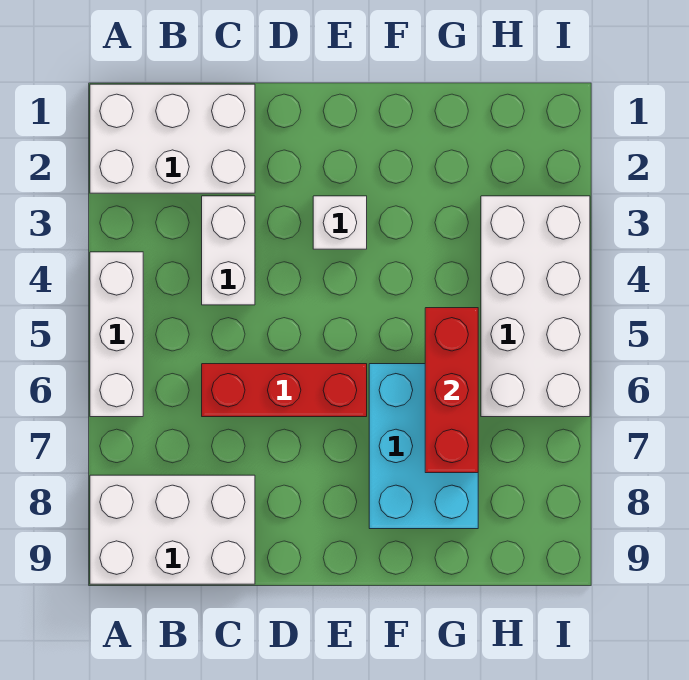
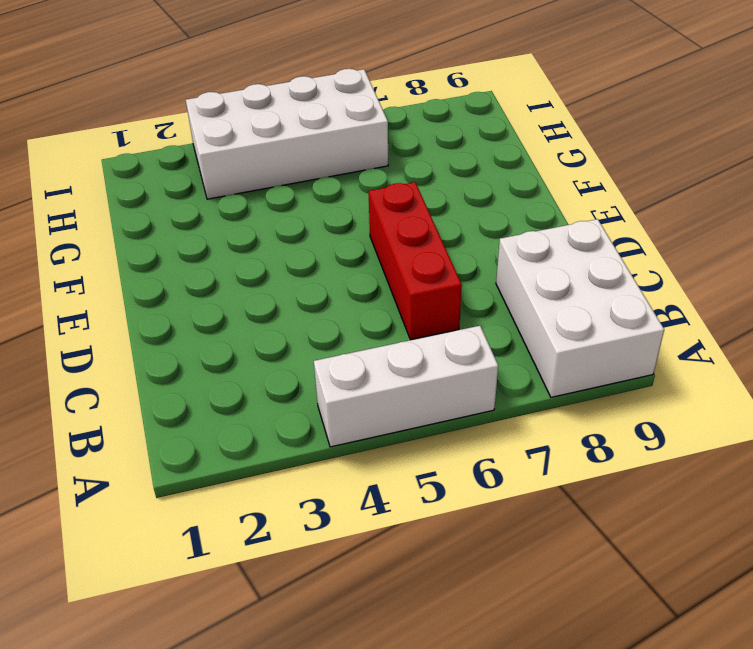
none -> white 2x3 brick [90,84,255,193]
none -> white 1x2 brick [202,196,255,305]

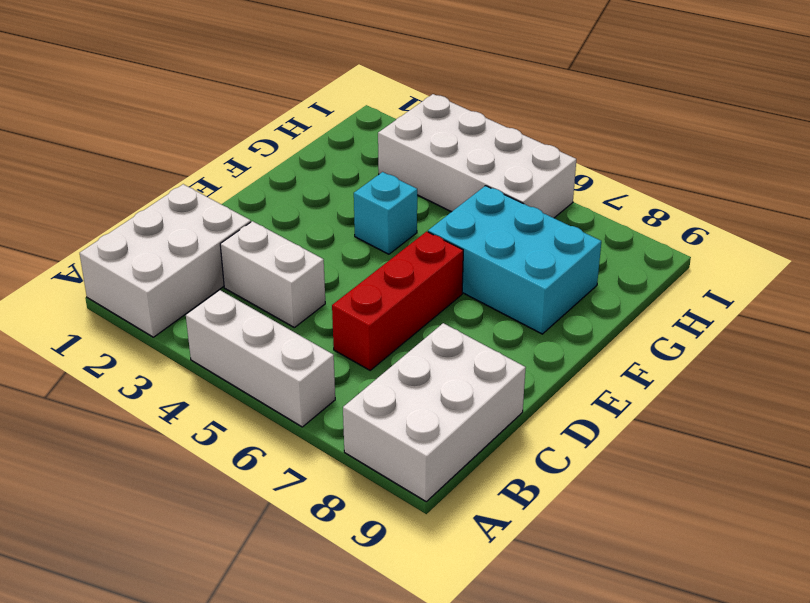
cyan 1x1 brick [354,172,417,254] -> none
none -> white 1x1 brick [313,196,367,249]
none -> red 1x3 brick [425,308,478,473]

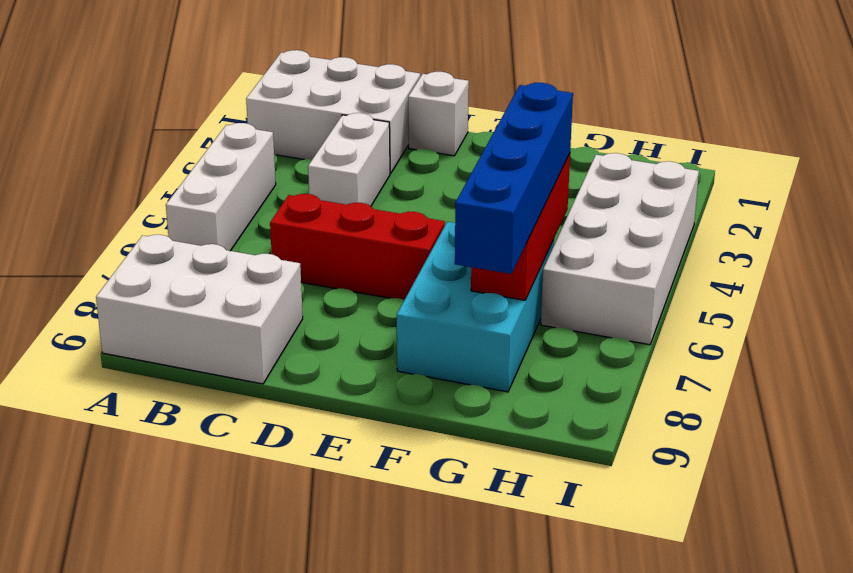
white 1x1 brick [408,72,469,156] -> white 1x1 brick moved to [313,196,367,249]
blue 1x4 brick [455,83,573,274] -> none

